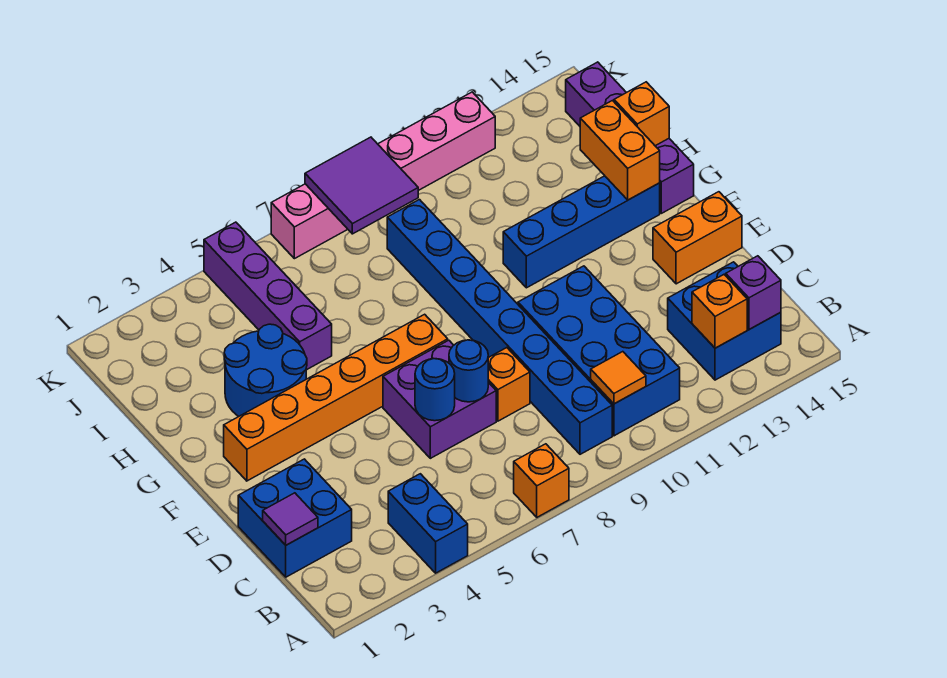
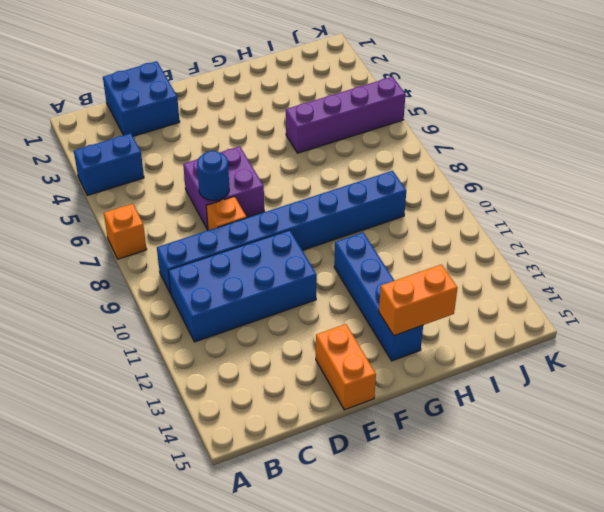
none -> blue 2x2 brick [668,262,781,380]
none -> orange 1x6 brick [224,314,448,481]
none -> blue 2x2 round brick [224,324,307,416]

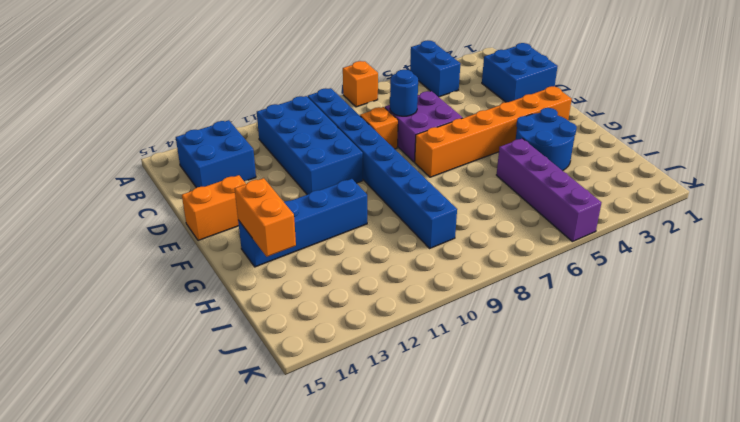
none -> purple 1x4 brick [566,62,694,213]
none -> pink 1x6 brick [271,92,495,259]
none -> orange 1x1 tile [591,352,646,404]

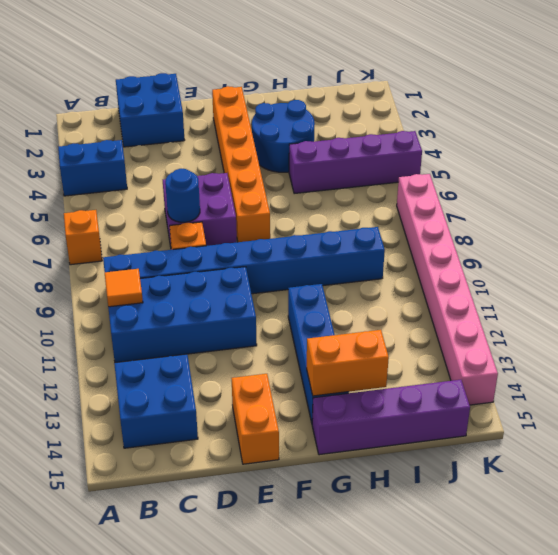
pink 1x8 brick [397,174,498,405] -> pink 1x6 brick [271,92,495,259]
none -> orange 1x1 brick [692,275,747,348]
none -> purple 1x1 brick [726,256,781,330]
none -> purple 1x1 tile [263,493,318,545]

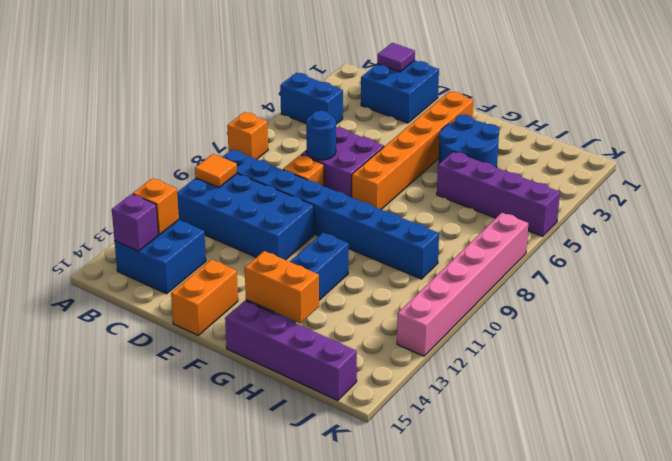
none -> blue 1x1 round brick [415,359,455,421]
none -> orange 1x1 brick [614,82,669,146]
none -> purple 2x2 tile [305,137,418,234]

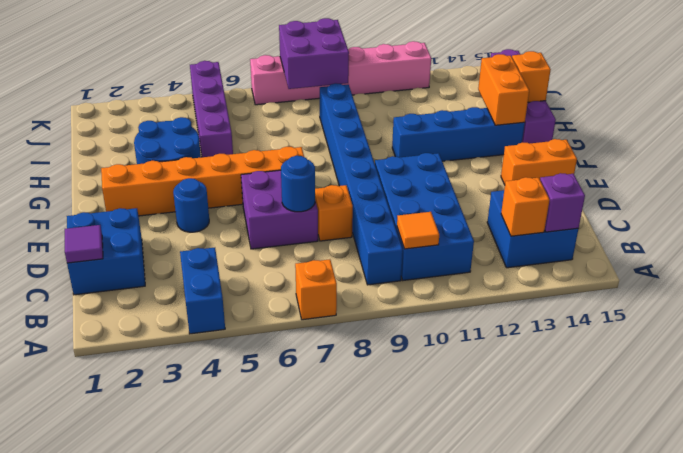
blue 1x1 round brick [173,178,209,232] -> blue 1x1 round brick moved to [415,359,455,421]
purple 2x2 brick [279,18,349,89] -> purple 2x2 tile [305,137,418,234]

